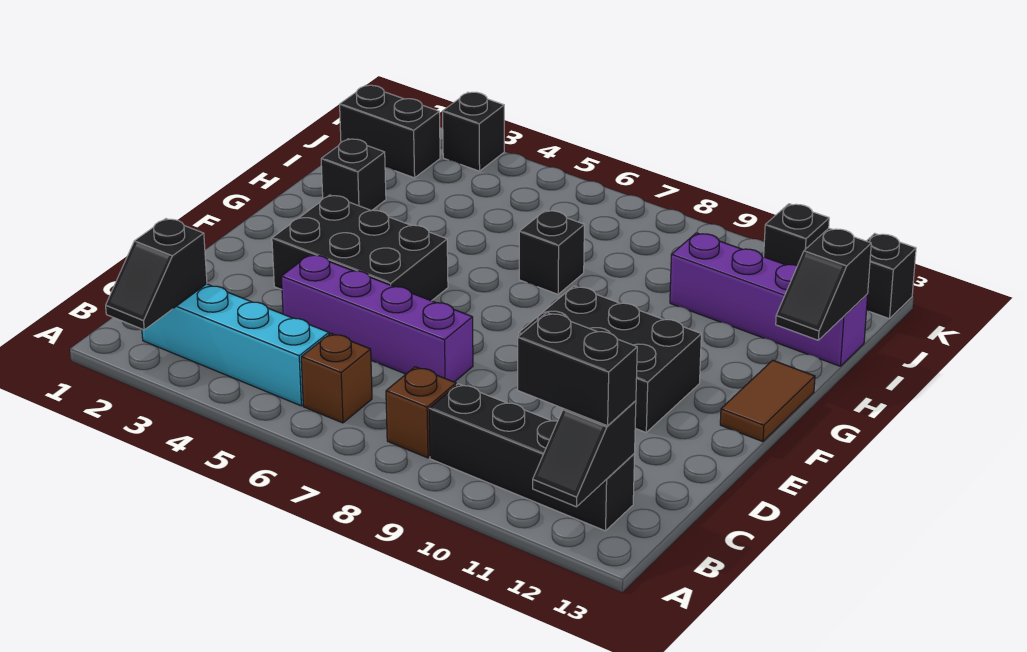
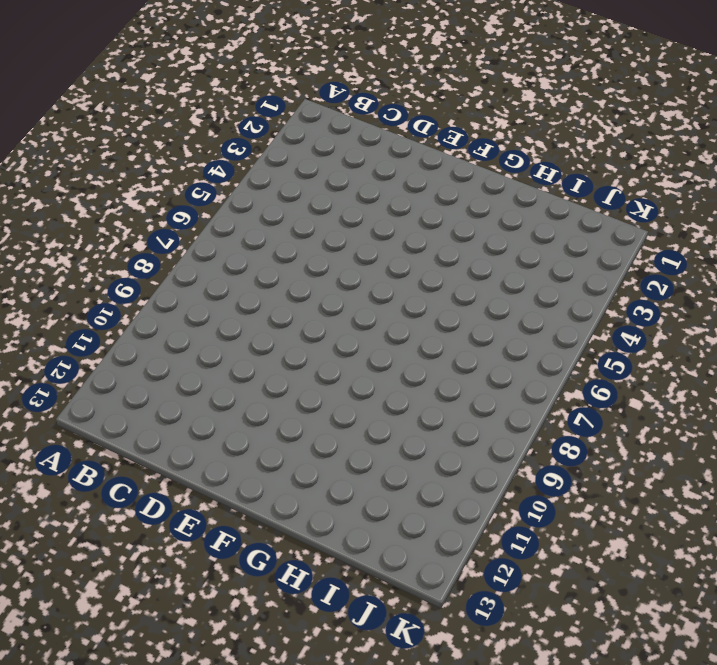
none -> cyan 1x4 brick [142,284,329,406]
none -> brown 1x1 brick [301,333,372,423]
none -> brown 1x1 brick [386,367,456,458]

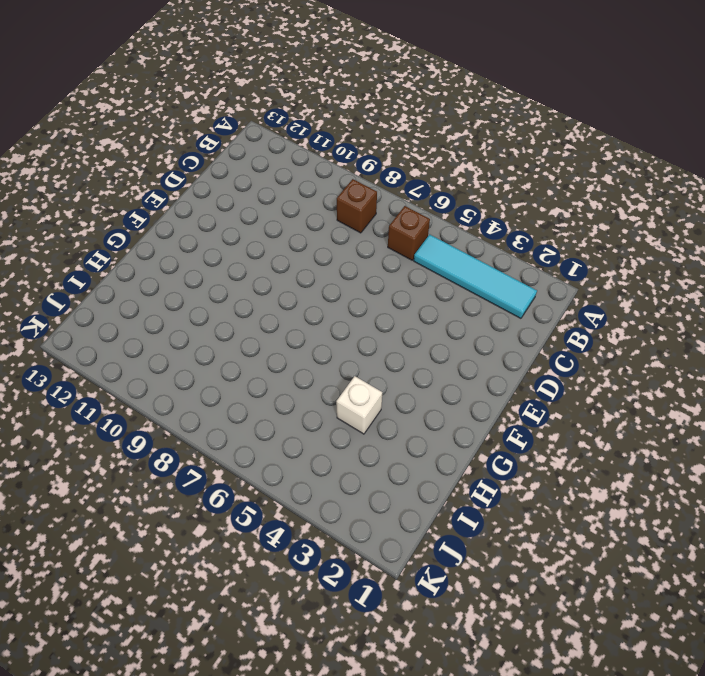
cyan 1x4 tile [414,234,537,318] -> cyan 1x4 brick [142,284,329,406]
white 1x1 brick [336,376,382,434] -> none
none -> black 1x4 brick [429,384,635,531]
none -> purple 1x4 brick [281,254,473,382]
none -> black 2x3 brick [272,195,448,301]

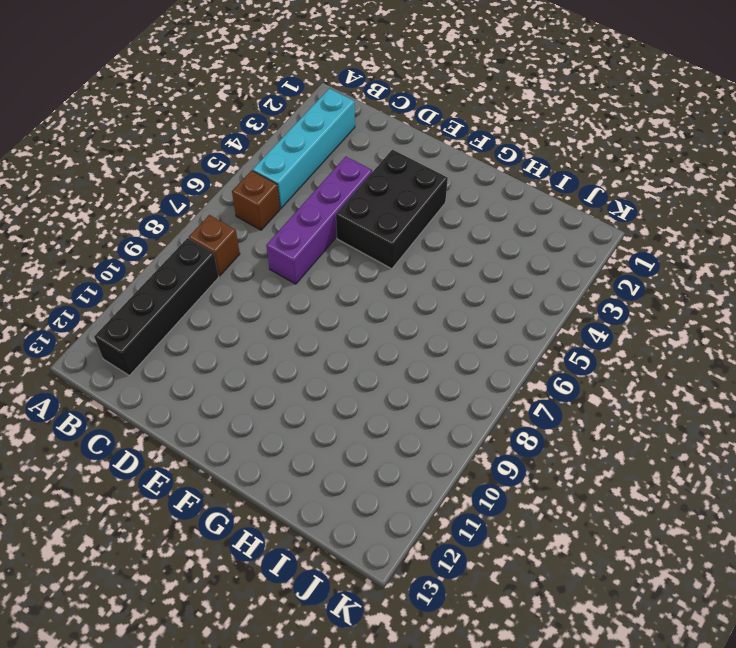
none -> black 2x3 brick [519,286,701,432]
none -> brown 1x2 tile [720,360,815,442]
none -> black 1x1 brick [321,139,386,211]

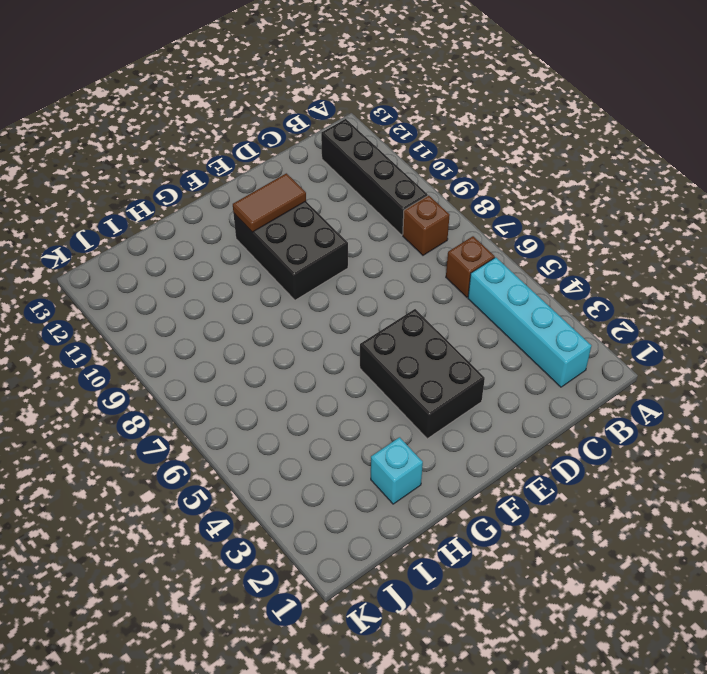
brown 1x2 tile [233,173,306,232] -> brown 1x2 tile moved to [720,360,815,442]
cyan 1x1 brick [371,437,423,504] -> black 1x1 brick [321,139,386,211]
none -> purple 1x4 brick [281,254,473,382]
none -> black 1x1 brick [519,210,584,294]
none -> purple 1x4 brick [670,233,868,366]

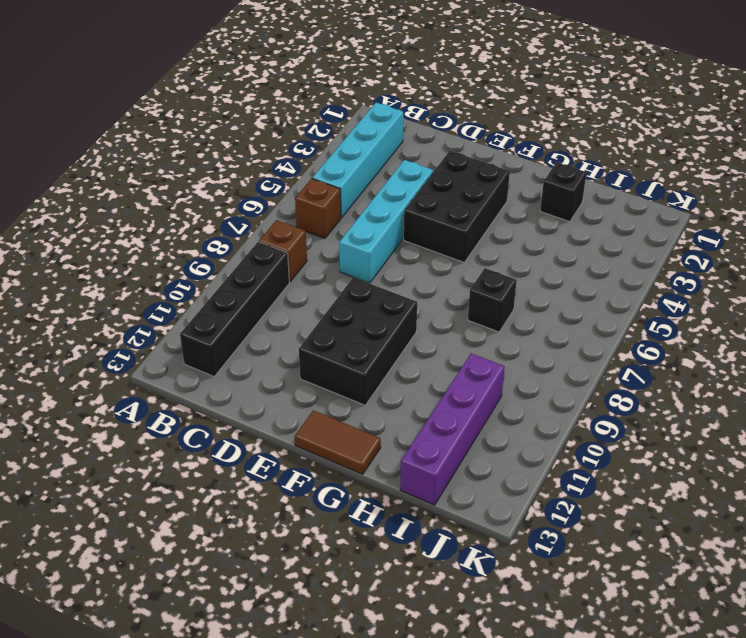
cyan 1x4 brick [339,160,433,283] -> purple 1x4 brick [281,254,473,382]
none -> black 1x2 brick [340,85,440,178]
none -> black 1x1 brick [443,92,504,171]
none -> black 1x1 brick [764,204,829,266]

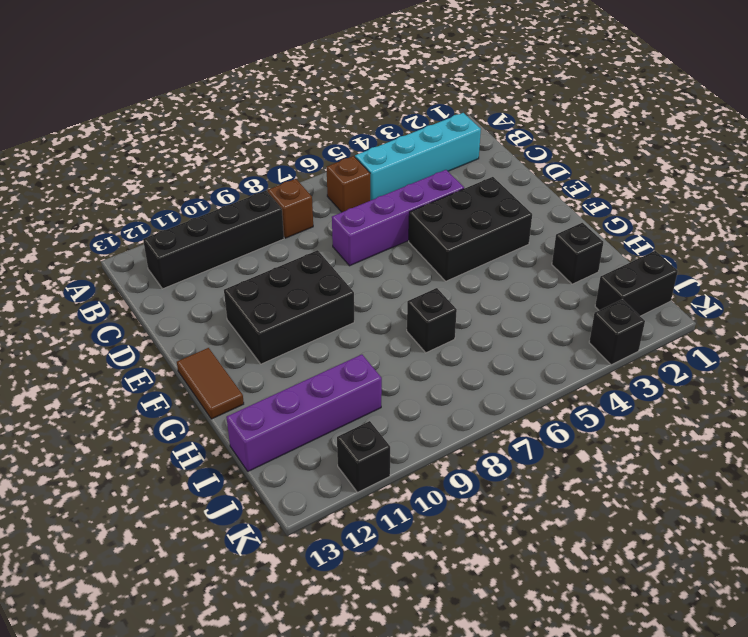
none -> black 1x1 brick [867,233,916,319]
none -> black 1x2 slope [106,219,207,330]
none -> black 1x2 slope [533,401,636,507]

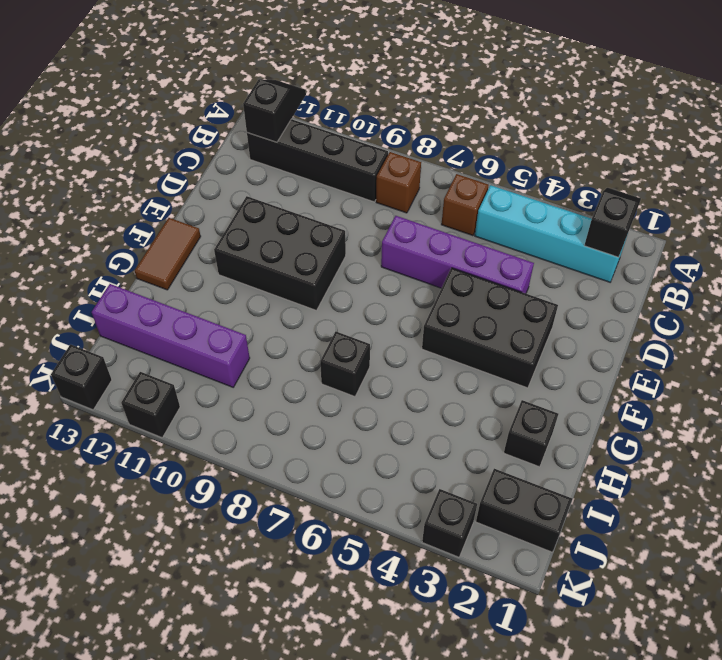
none -> black 1x2 slope [776,228,871,340]
none -> black 1x2 brick [518,313,637,426]

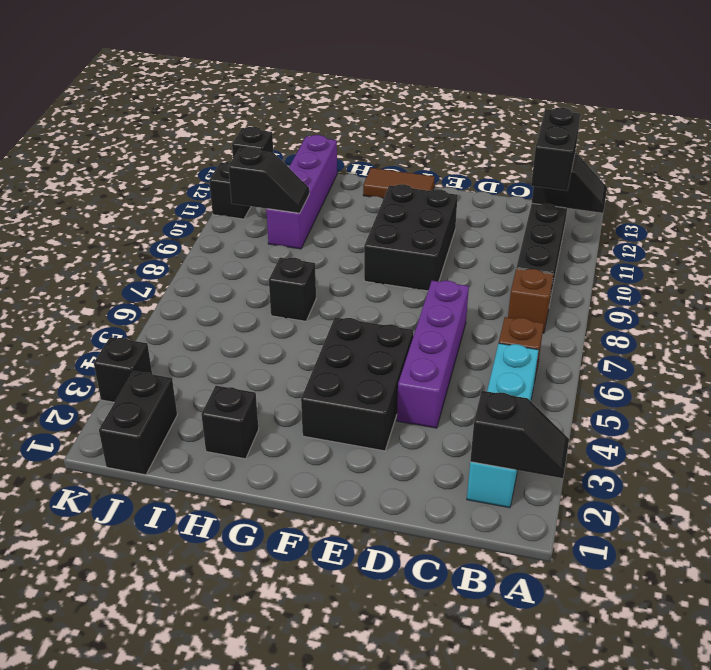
black 1x2 slope [229,147,309,213] -> black 1x2 slope moved to [776,228,871,340]

